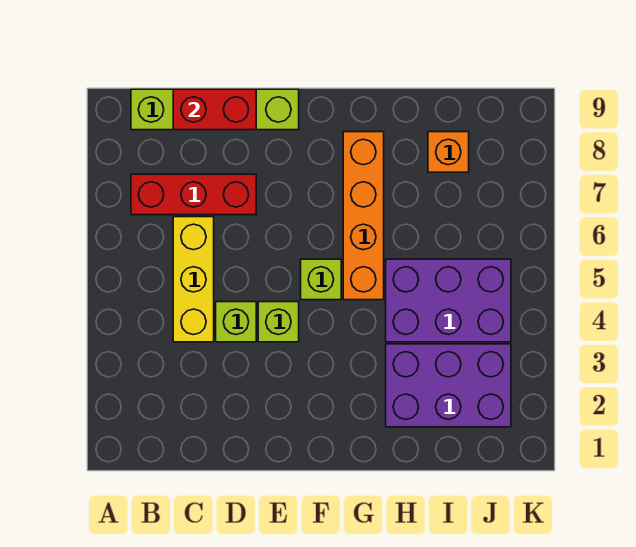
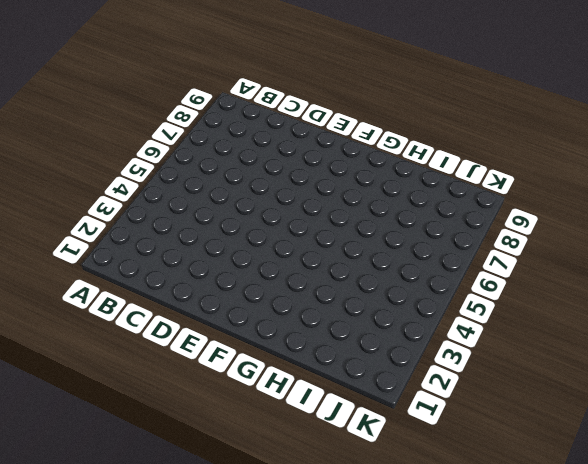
none -> red 1x3 brick [131,174,256,215]
none -> lime 1x4 brick [131,89,299,130]

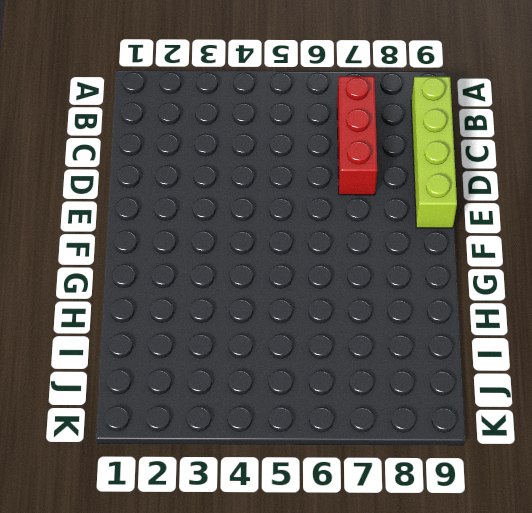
none -> yellow 1x3 brick [173,217,214,342]
none -> lime 1x1 brick [216,302,256,342]

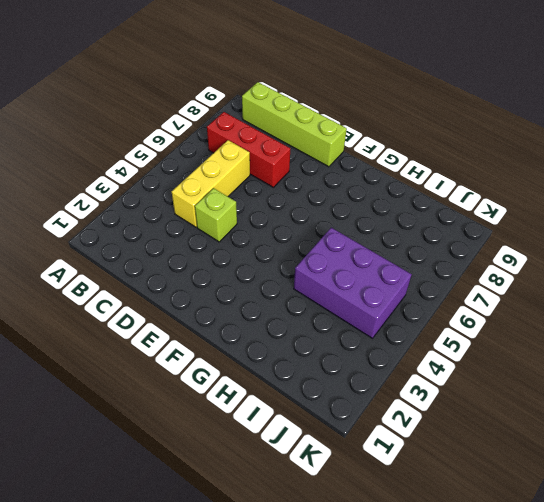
none -> lime 1x1 brick [258,302,299,342]
none -> lime 1x1 brick [301,259,341,300]

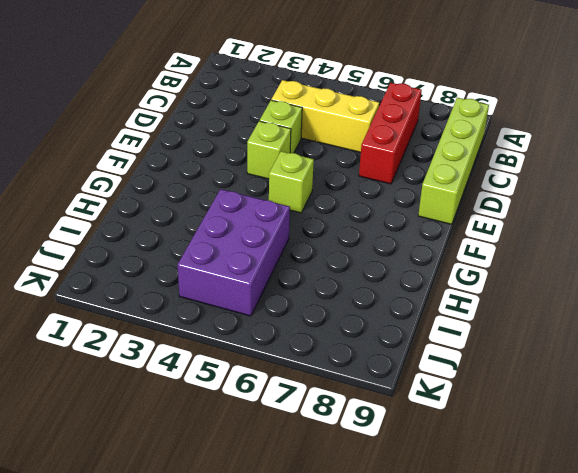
none -> orange 1x4 brick [343,132,384,300]
none -> purple 2x3 brick [386,344,511,427]

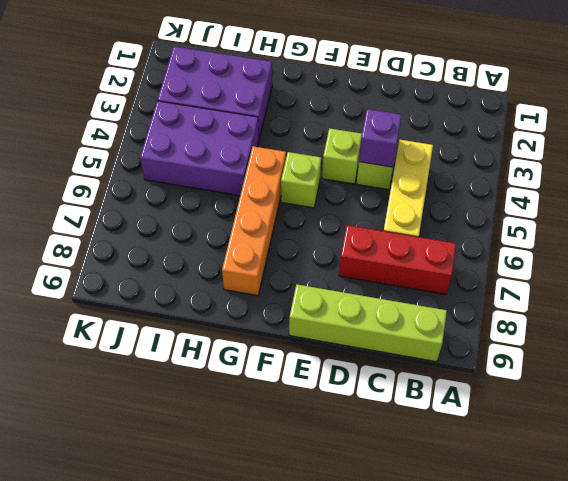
purple 1x1 brick [359,109,401,167] -> none
none -> orange 1x1 brick [428,132,469,172]
none -> red 1x2 brick [173,89,256,130]

